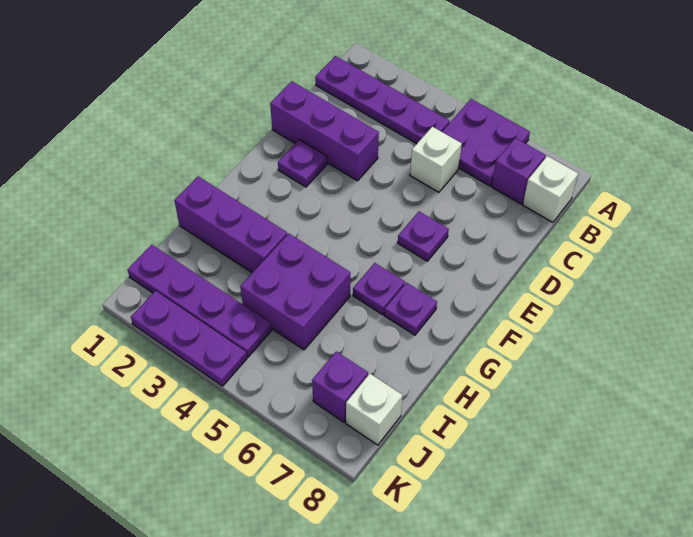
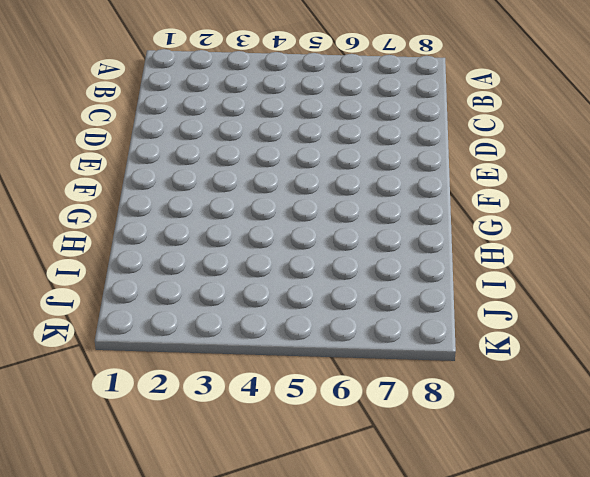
none -> purple 2x2 plate [442,99,530,186]
none -> purple 1x4 plate [315,56,449,144]
none -> purple 1x1 brick [492,138,546,204]

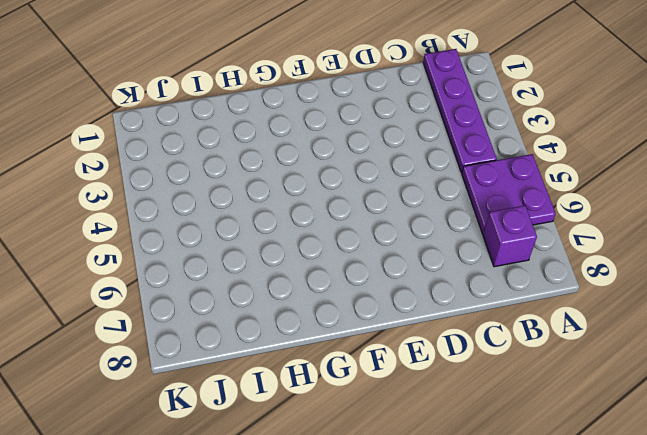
none -> white 1x1 brick [523,156,578,222]
none -> white 1x1 brick [410,127,462,192]
none -> purple 1x3 brick [270,81,379,181]

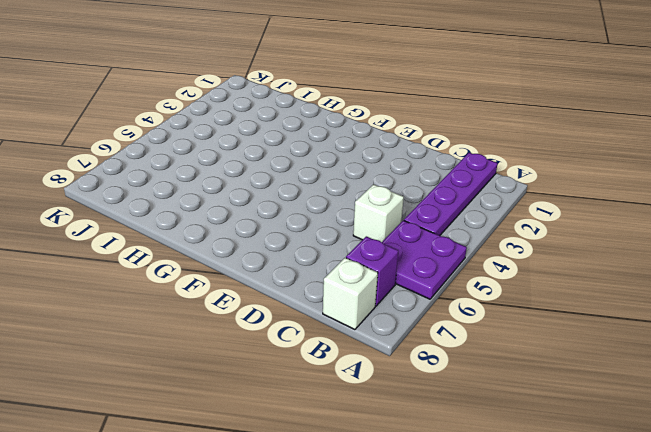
none -> purple 1x3 brick [270,81,379,181]
none -> purple 1x1 plate [278,140,327,187]
none -> purple 1x1 plate [398,211,449,261]

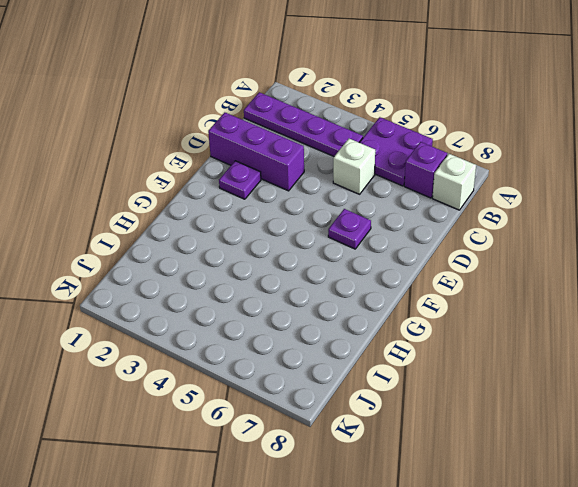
none -> purple 1x1 plate [353,263,405,315]
none -> purple 1x1 plate [384,283,437,335]
none -> purple 1x3 brick [174,176,287,273]

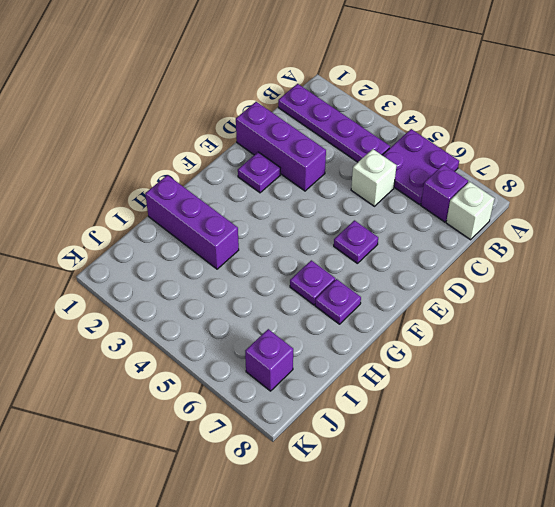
none -> purple 2x2 brick [240,233,350,350]
none -> purple 1x4 plate [128,245,272,357]
none -> white 1x1 brick [346,374,402,445]

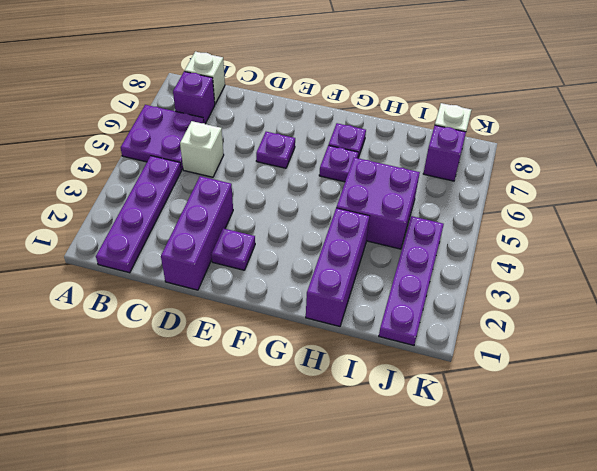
none -> purple 1x3 plate [131,291,247,386]

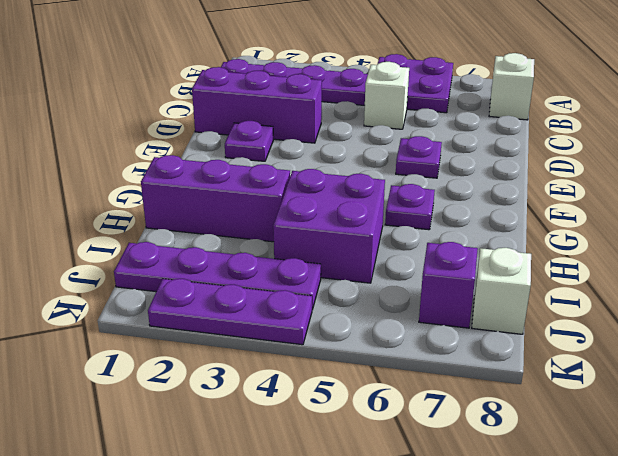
none -> purple 1x1 brick [492,138,546,204]
none -> purple 1x1 plate [384,283,437,335]

